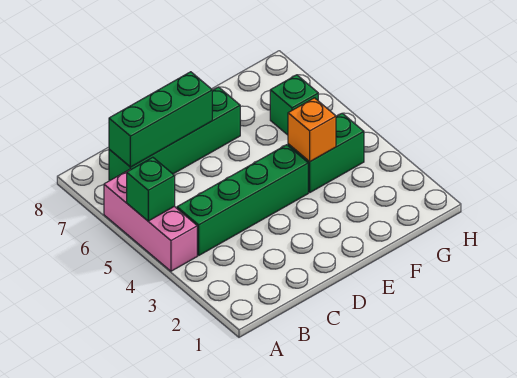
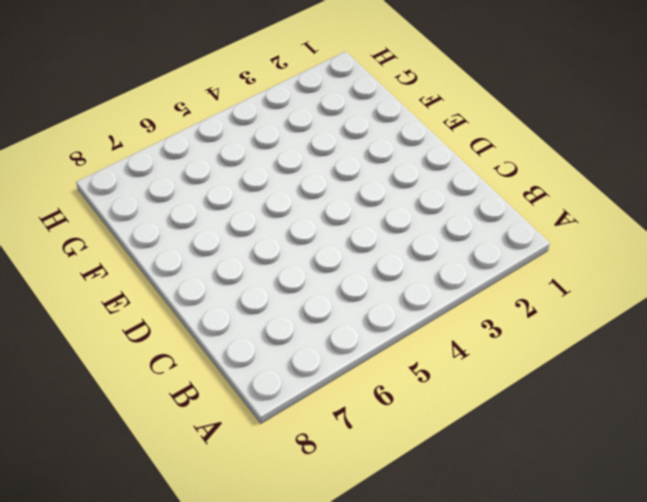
none -> pink 1x3 brick [104,169,197,271]
none -> green 1x4 brick [177,145,308,255]

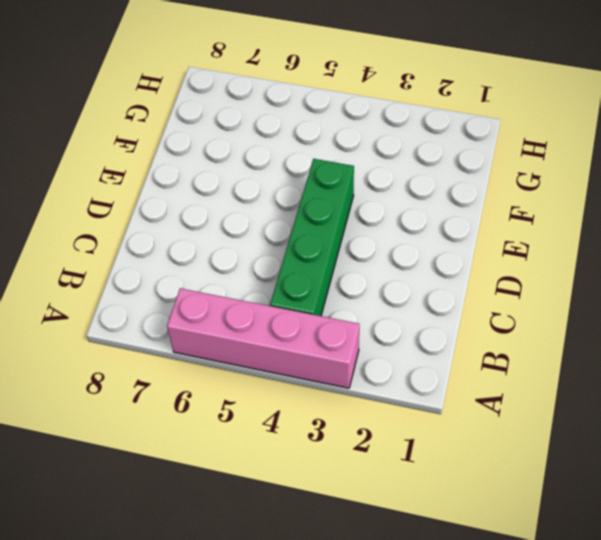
pink 1x4 brick [167,288,359,388] -> pink 1x3 brick [104,169,197,271]
none -> green 1x4 brick [109,87,240,180]
none -> green 1x2 brick [288,113,364,192]

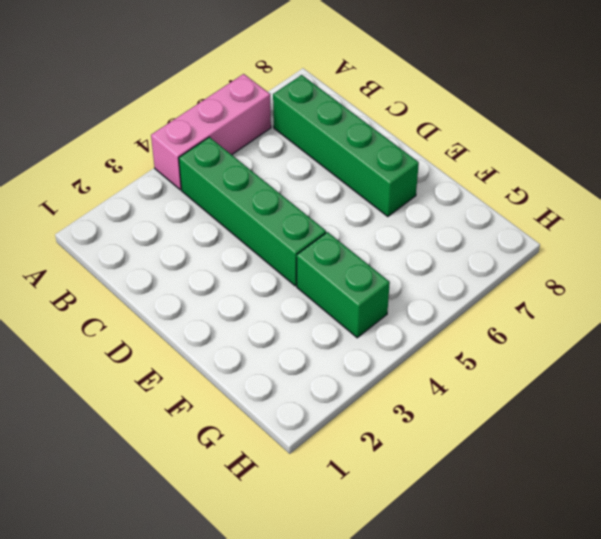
none -> green 1x1 brick [270,75,318,135]
none -> green 1x1 brick [127,157,175,221]

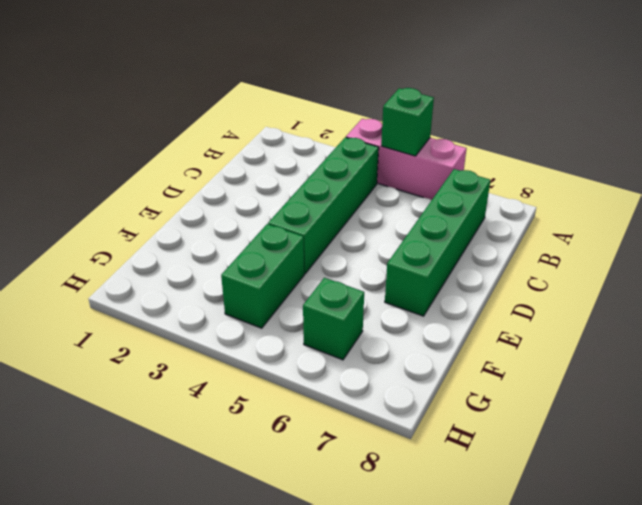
none -> green 1x3 brick [109,72,212,167]
none -> orange 1x1 brick [288,98,336,162]

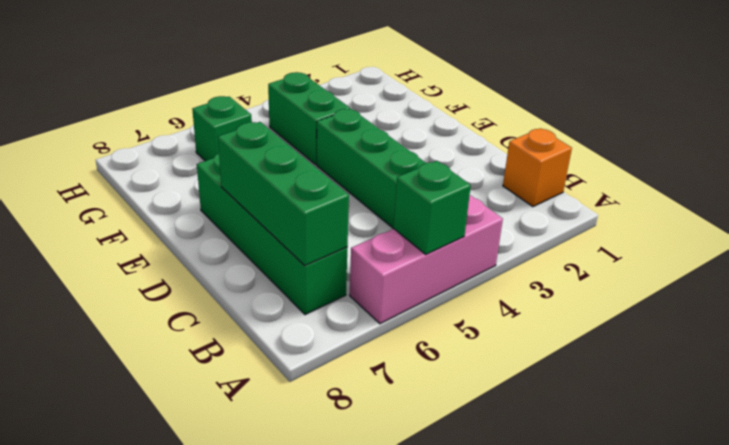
orange 1x1 brick [503,128,572,207] -> orange 1x1 brick moved to [288,98,336,162]

